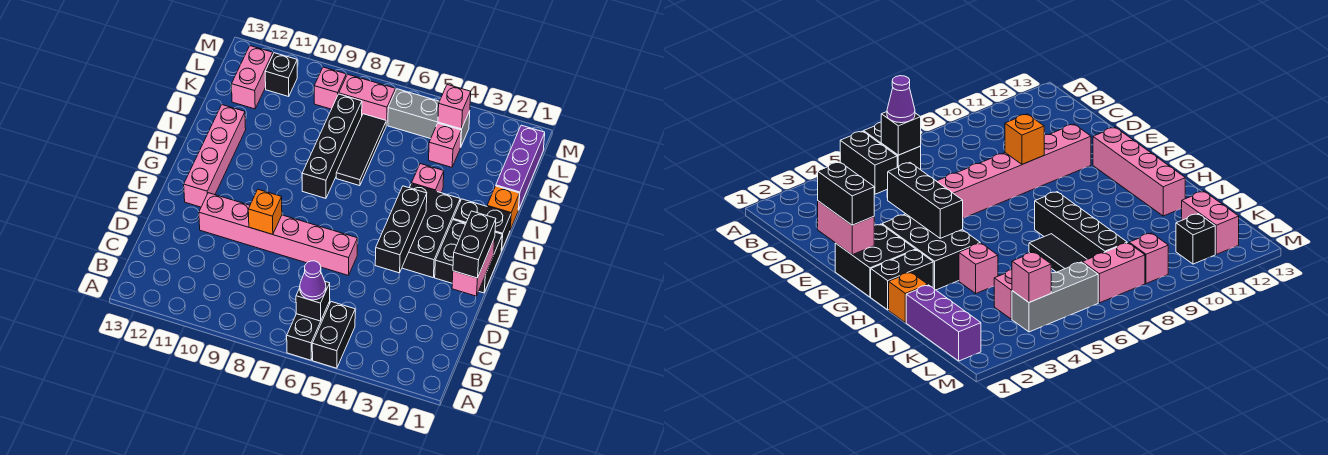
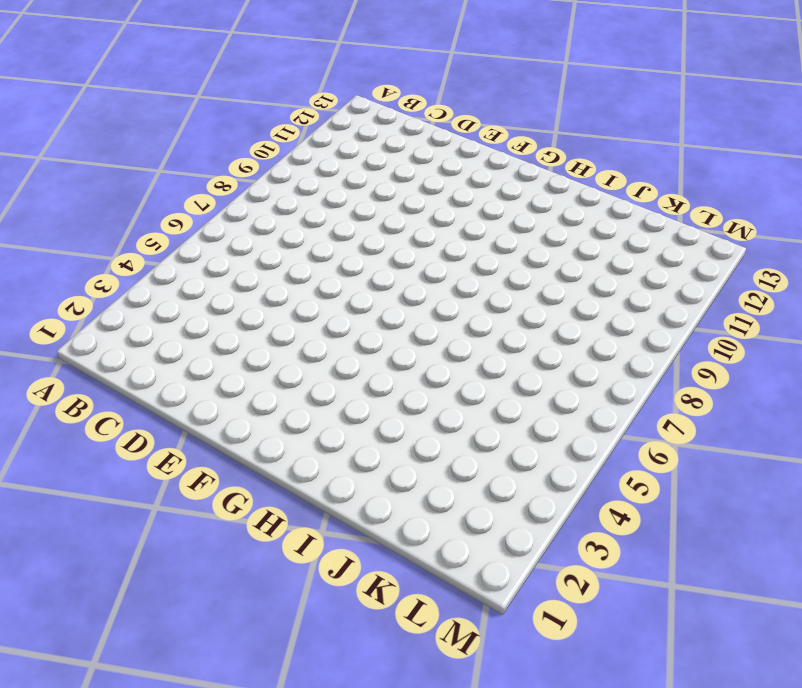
none -> black 1x2 brick [312,302,355,368]
none -> black 1x2 brick [287,302,330,360]
none -> pink 1x6 brick [199,193,358,276]

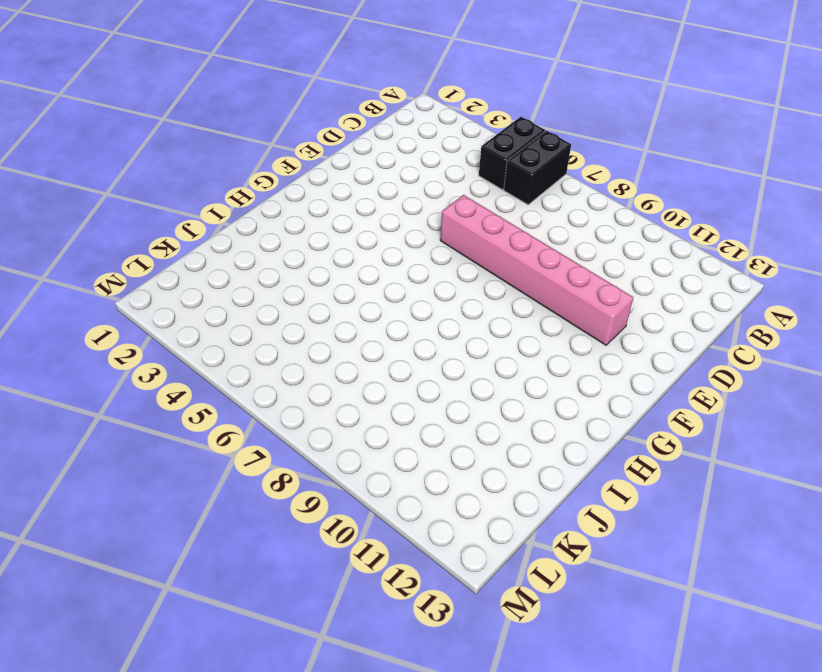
none -> black 2x2 brick [435,220,502,293]
none -> black 2x3 brick [402,184,460,277]
none -> pink 1x4 brick [184,105,246,207]

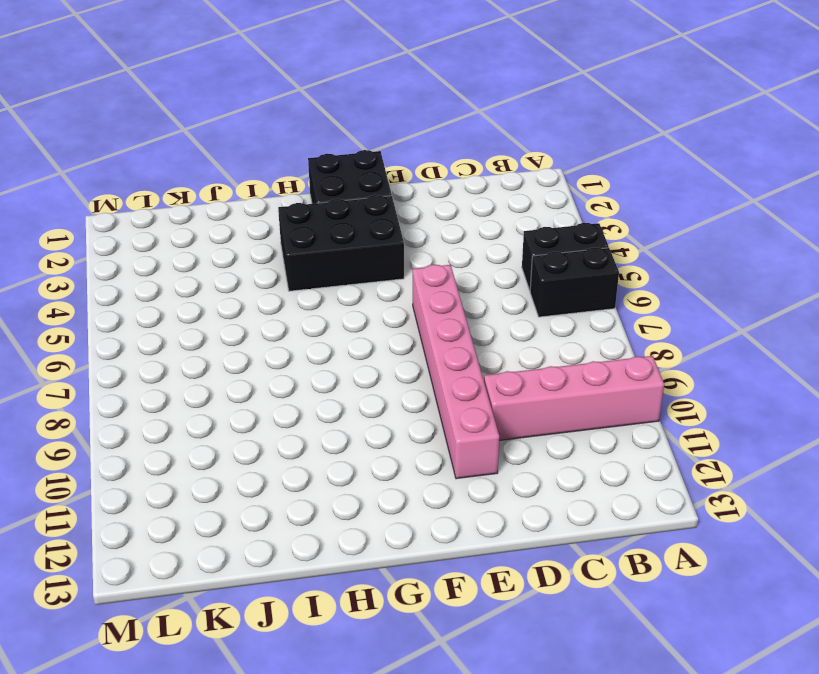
pink 1x4 brick [484,356,664,440] -> pink 1x4 brick moved to [184,105,246,207]
none -> black 1x2 brick [453,199,511,251]
none -> black 1x4 brick [302,94,362,198]
none -> orange 1x1 brick [487,186,519,230]

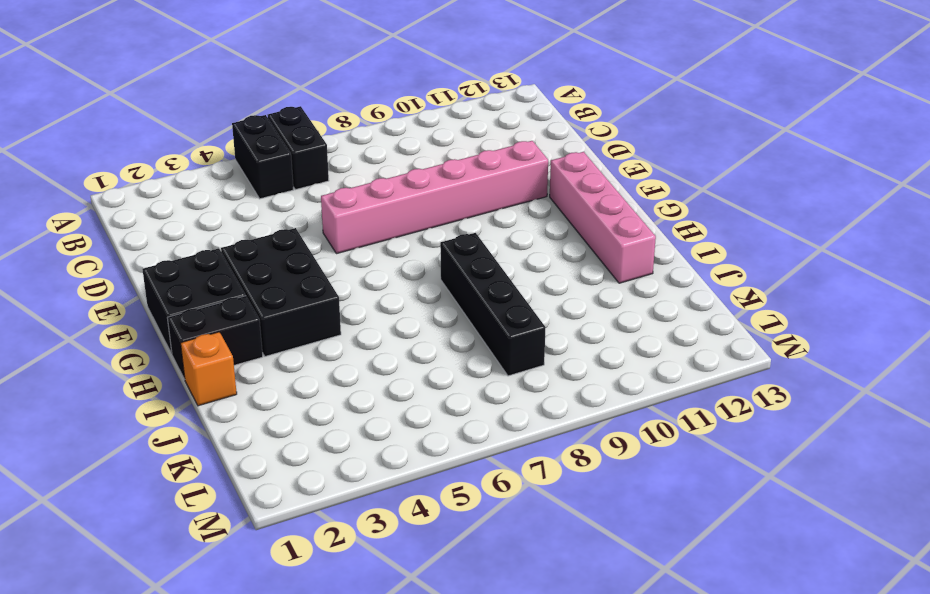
none -> pink 1x1 brick [412,164,444,193]
none -> black 1x3 tile [336,114,386,186]
none -> purple 1x3 brick [496,125,545,210]

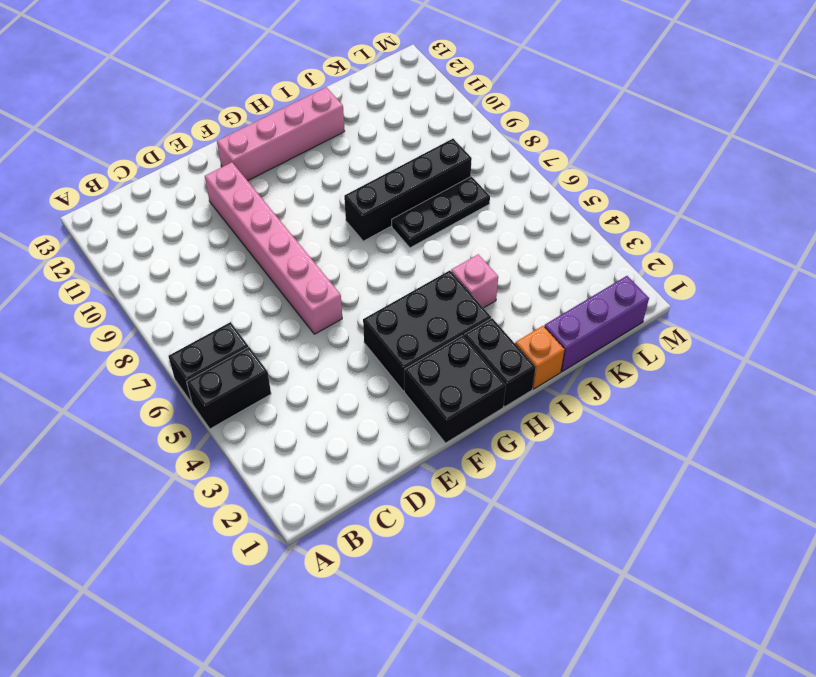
black 1x3 plate [392,177,490,248] -> black 1x3 tile [336,114,386,186]
none -> pink 1x1 brick [429,123,461,167]
none -> pink 1x2 brick [231,46,273,109]
none -> grey 1x3 brick [388,89,470,146]

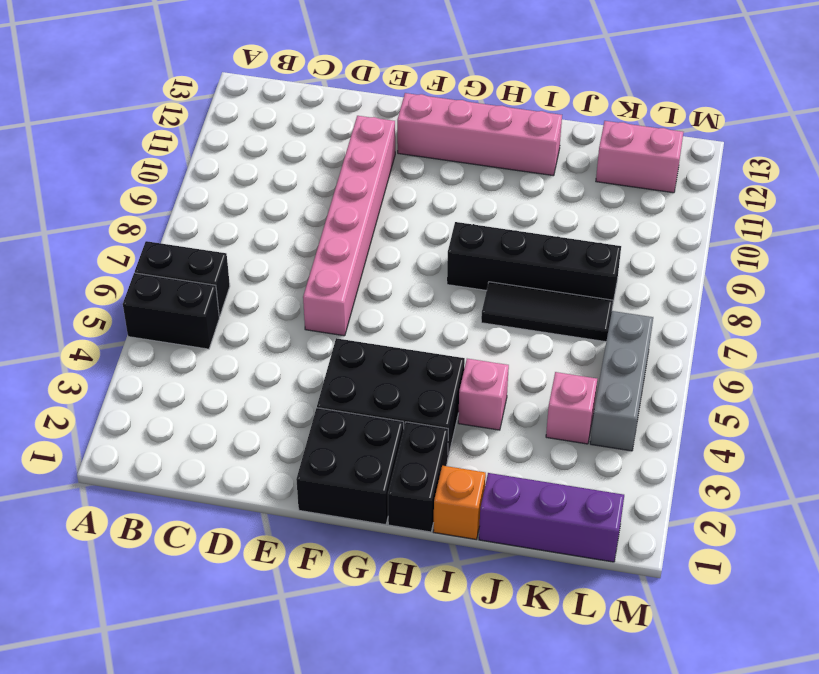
none -> pink 1x2 brick [339,74,395,125]
none -> pink 1x1 brick [314,67,346,109]
none -> black 1x1 brick [265,53,297,96]

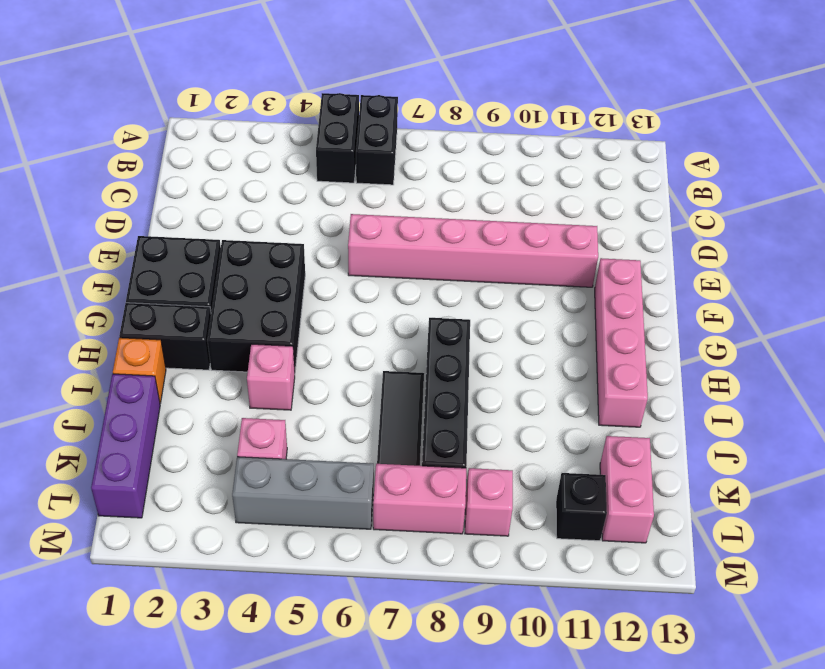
none -> black 1x1 brick [296,282,330,321]
none -> pink 1x2 brick [452,238,495,296]
none -> black 1x3 brick [375,186,427,273]

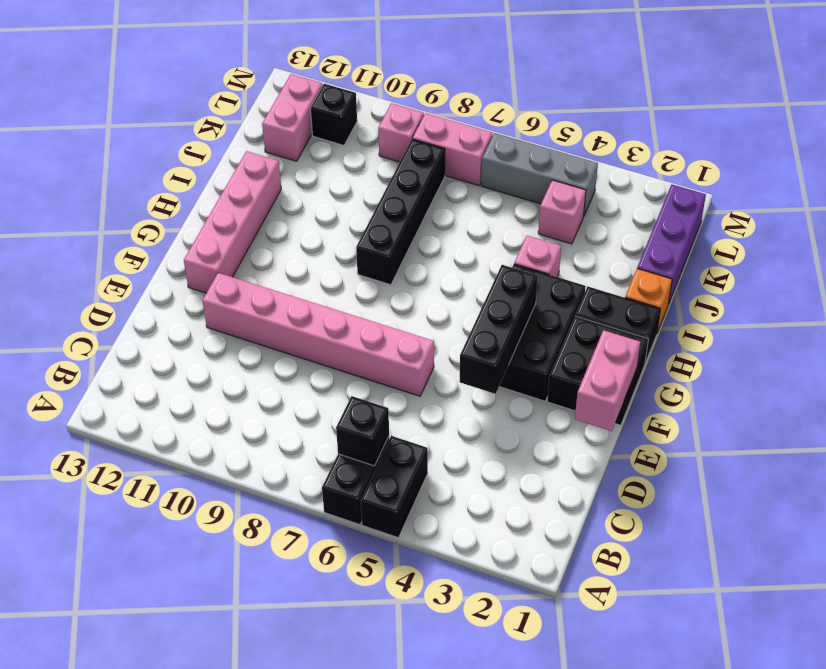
none -> black 1x3 tile [336,114,386,186]
none -> orange 1x1 brick [248,190,282,235]
none -> pink 1x1 brick [438,85,471,129]

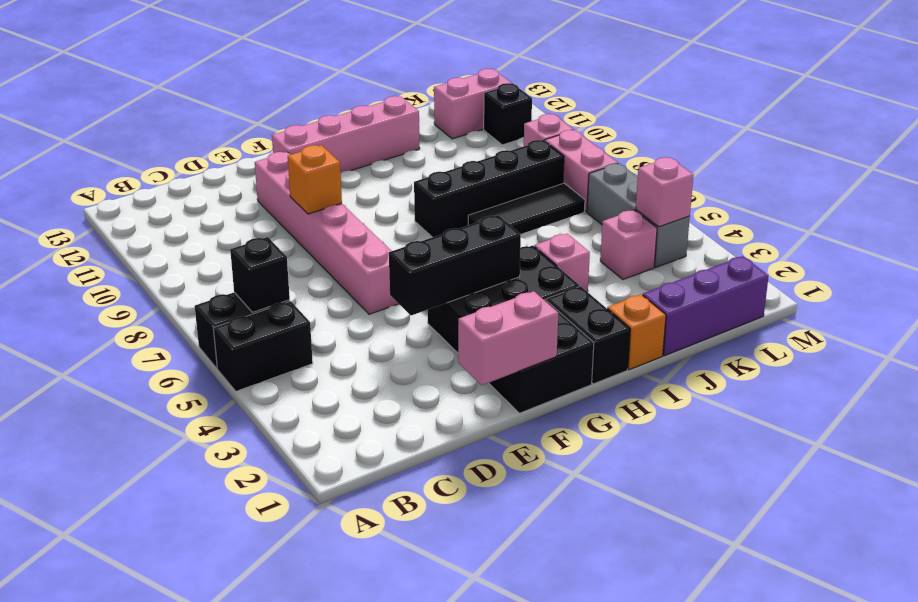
none -> purple 1x1 cone [300,261,326,300]
none -> black 1x2 brick [453,211,496,278]

